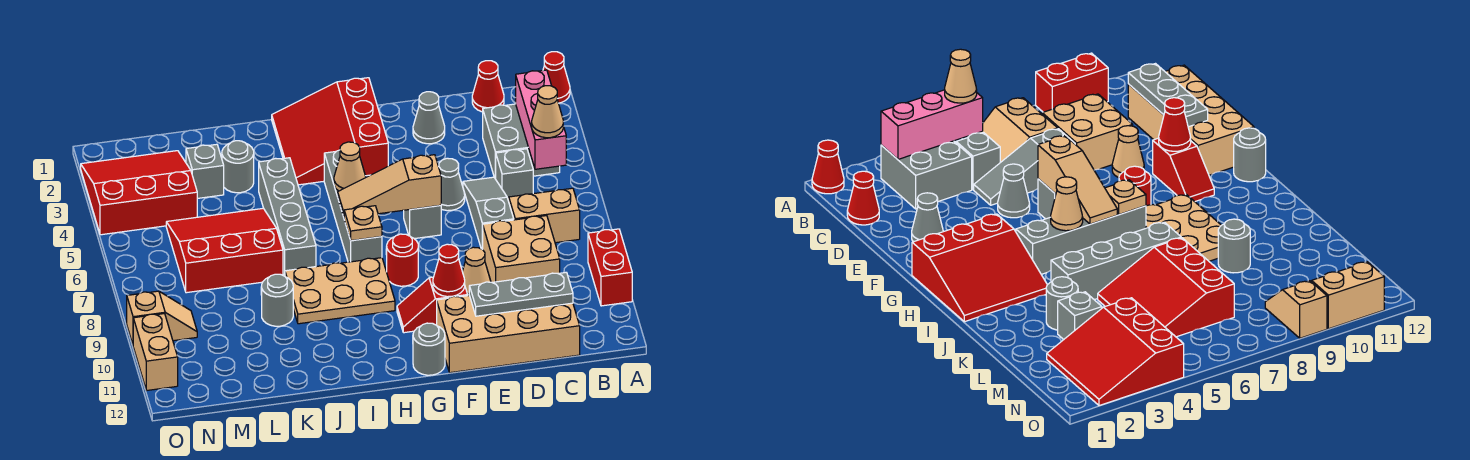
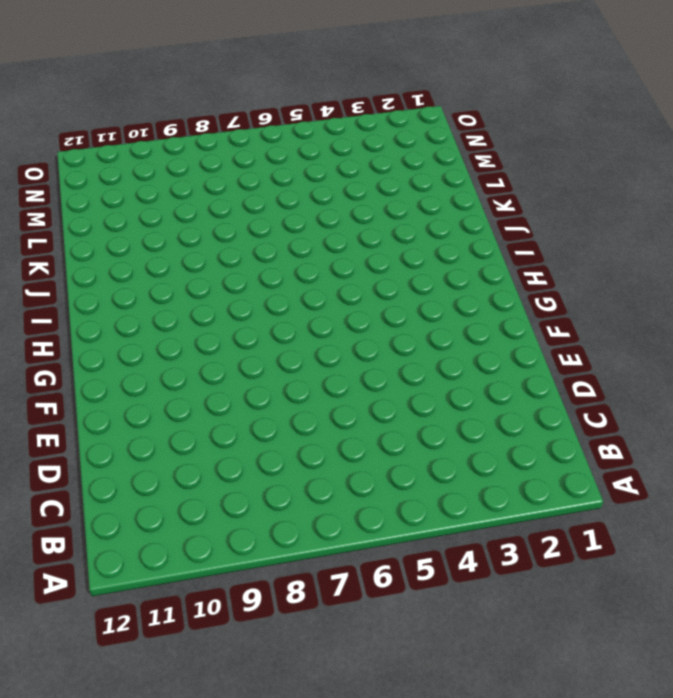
none -> red 1x1 cone [543,52,570,103]
none -> red 1x2 brick [588,229,632,306]
none -> grey 2x2 brick [483,104,560,179]
none -> tan 2x2 slope [507,188,580,243]

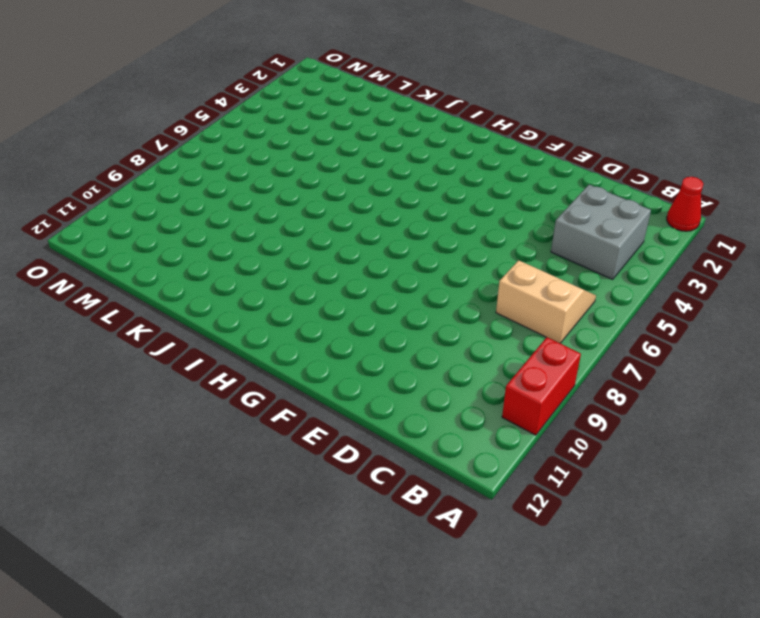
none -> red 1x1 cone [472,61,504,112]
none -> grey 1x1 brick [496,149,533,197]
none -> tan 2x2 brick [482,216,560,282]
none -> tan 2x4 brick [437,295,580,373]

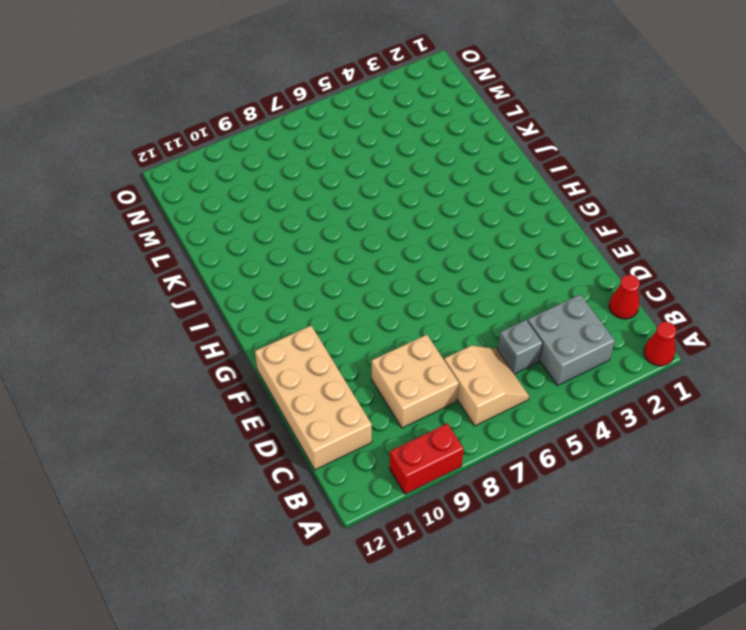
none -> grey 1x3 slope [463,177,514,249]
none -> grey 1x1 cone [413,92,445,144]
none -> grey 1x1 cone [439,158,465,211]
none -> tan 1x1 cone [462,247,491,296]

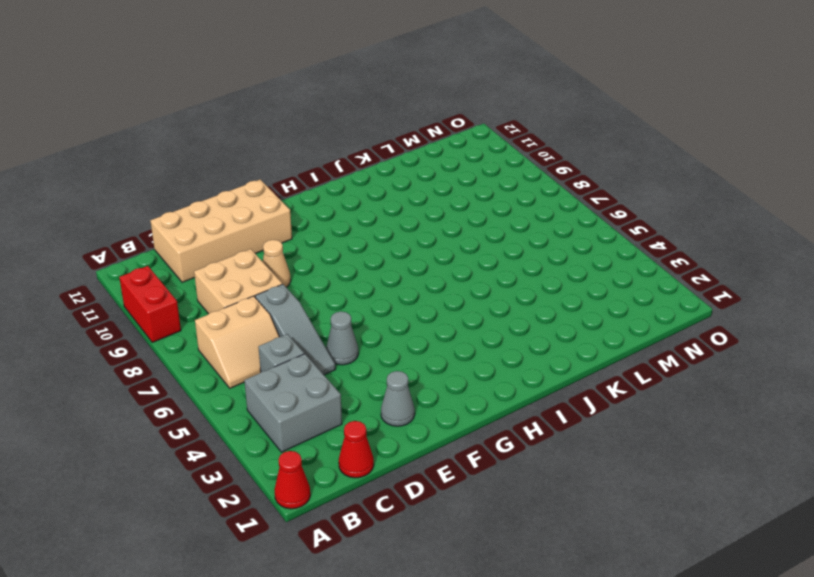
none -> grey 1x1 brick [404,205,441,239]
none -> red 1x2 slope [397,277,468,333]
none -> red 3x3 slope [272,78,388,185]
none -> red 1x1 round brick [387,234,418,286]

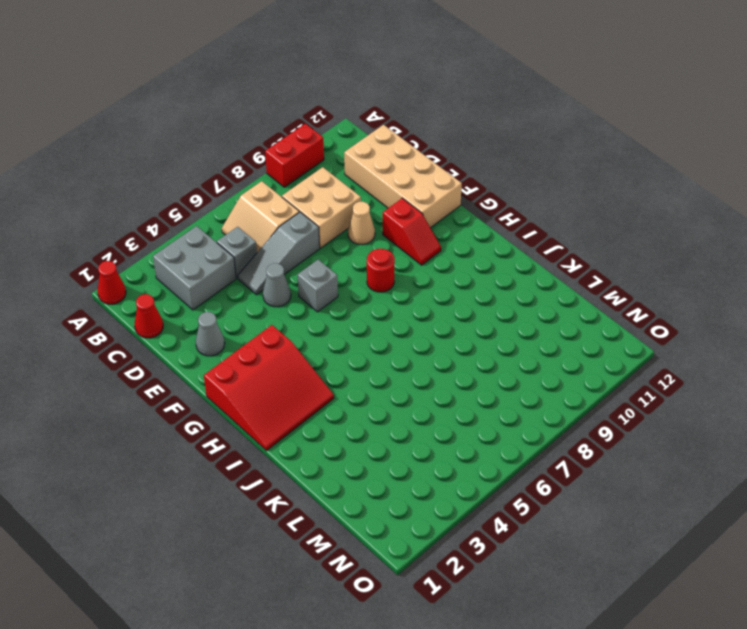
none -> grey 1x1 round brick [413,323,445,375]
none -> grey 1x4 brick [324,150,382,262]
none -> tan 2x3 plate [285,258,395,324]
none -> grey 1x4 brick [259,158,316,276]

